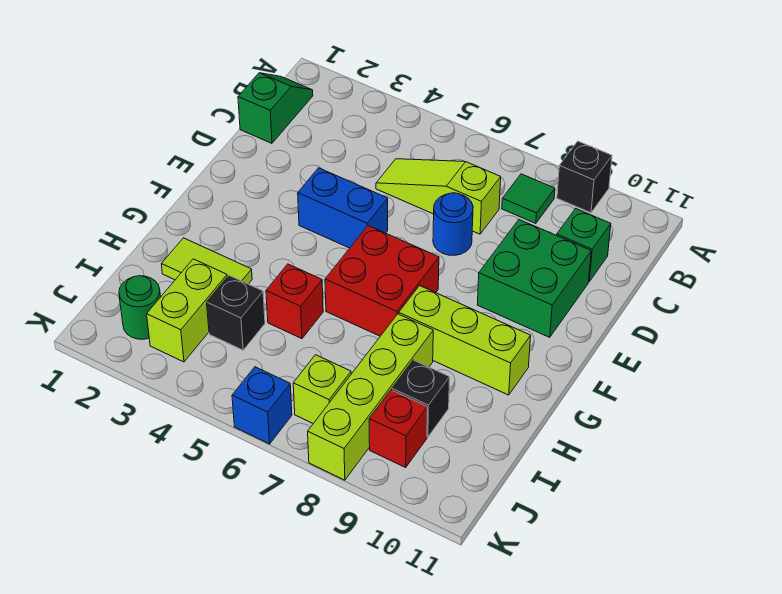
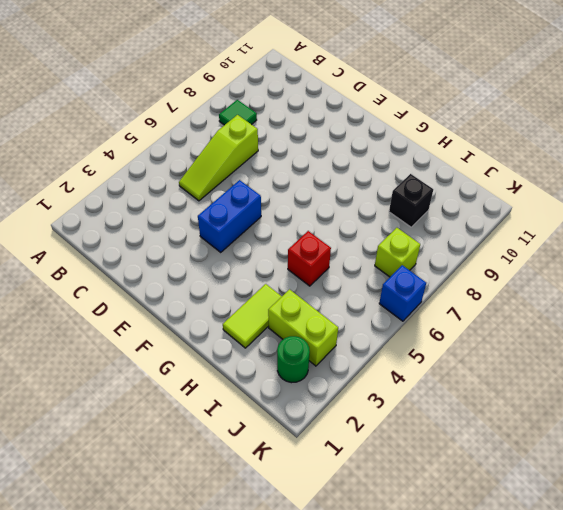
none -> black 1x1 brick [557,141,612,213]
none -> green 1x2 slope [238,73,313,143]
none -> green 1x1 brick [557,209,611,282]

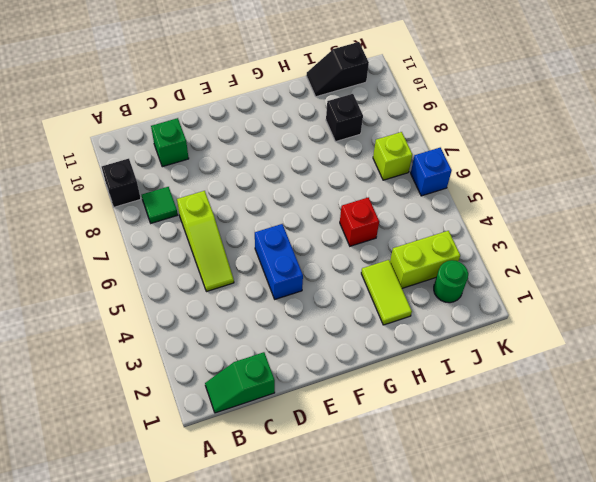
black 1x2 slope [306,42,369,97] -> none
none -> blue 1x1 round brick [433,193,473,255]
none -> green 2x2 brick [478,220,591,337]
none -> red 2x2 brick [325,226,439,336]

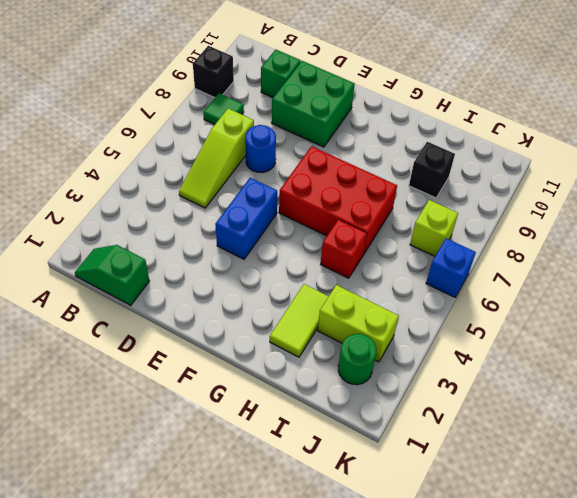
red 2x3 brick [279,146,397,253] -> red 2x2 brick [325,226,439,336]
none -> lime 1x3 brick [399,286,531,395]
none -> lime 1x4 brick [308,314,433,480]
none -> black 1x1 brick [207,276,265,350]

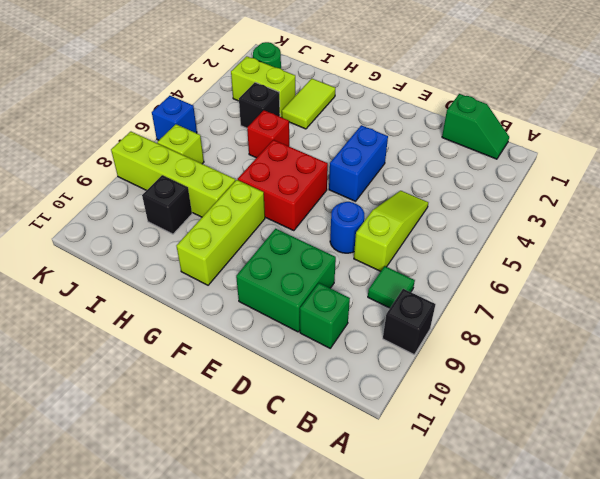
none -> red 1x1 brick [369,390,427,467]

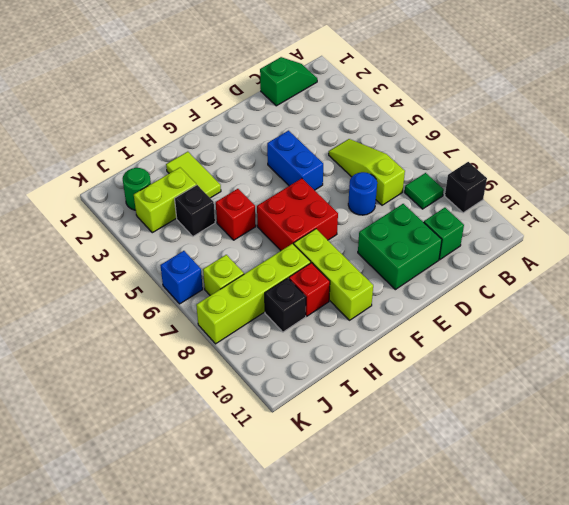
red 1x1 brick [289,263,330,316] -> red 1x1 brick moved to [369,390,427,467]

